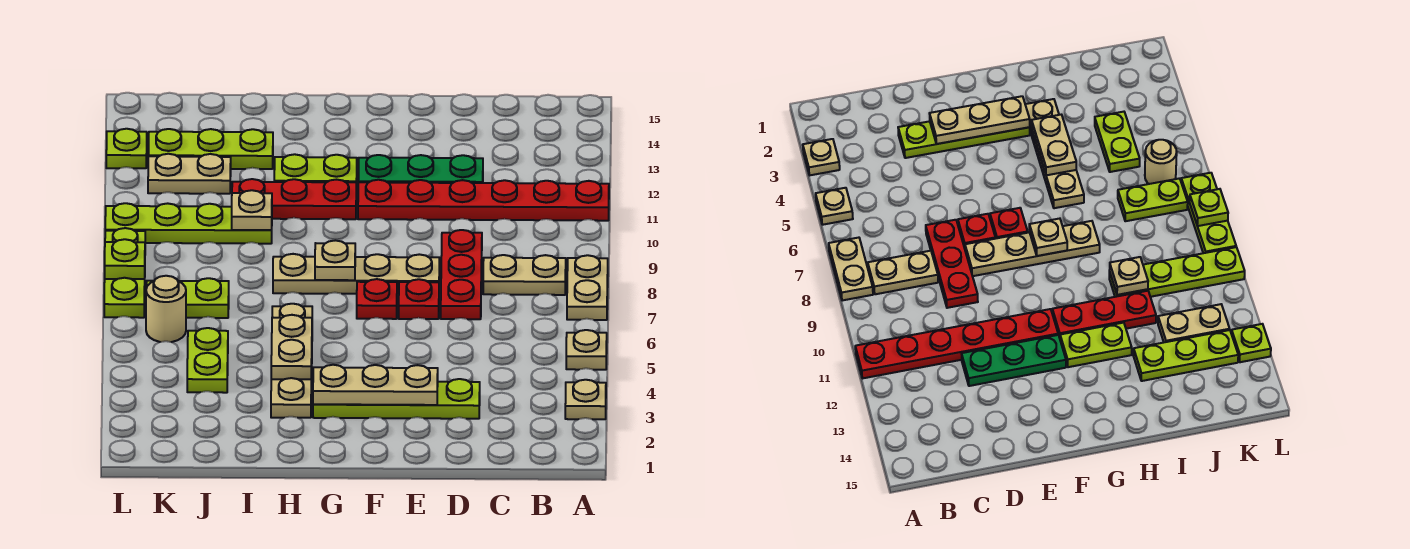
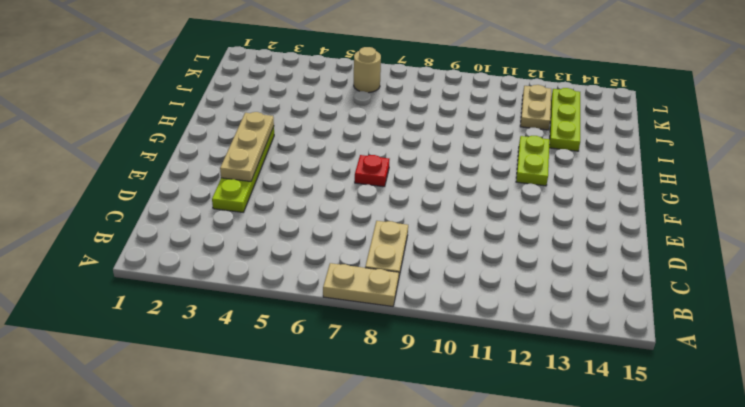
none -> tan 1x1 plate [565,380,606,419]
none -> tan 1x1 plate [566,330,607,370]
none -> red 1x6 plate [358,180,609,221]

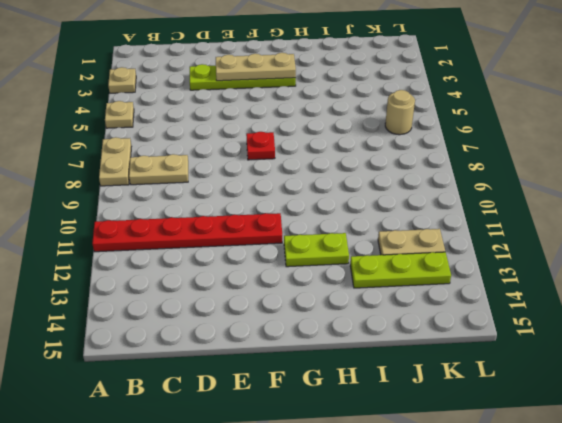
none -> red 1x3 plate [441,230,482,319]
none -> green 1x3 plate [358,155,483,183]
none -> red 1x1 plate [399,279,439,319]

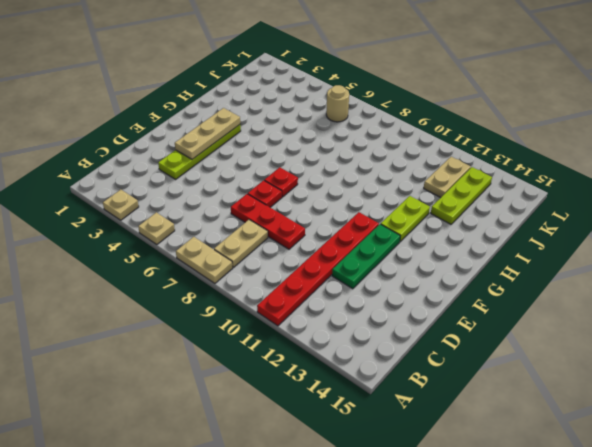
none -> tan 1x4 plate [273,254,439,294]
none -> red 1x3 plate [232,179,356,219]
none -> tan 1x4 plate [271,304,312,418]

